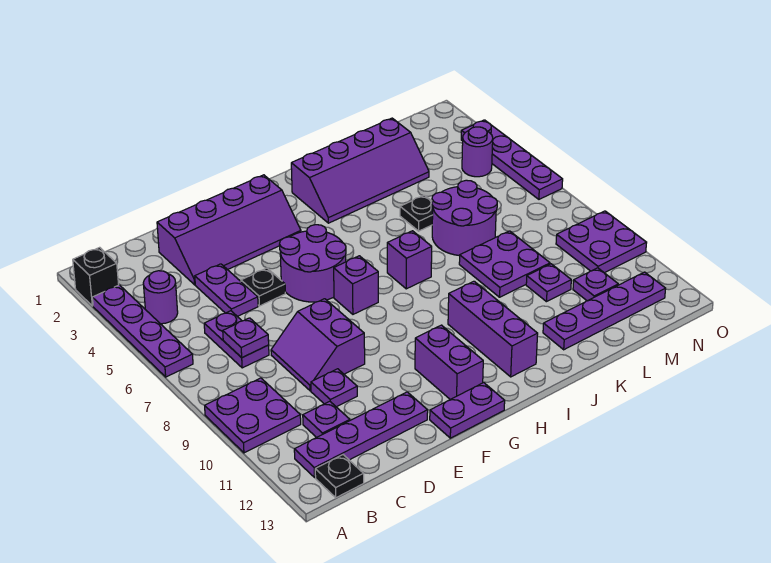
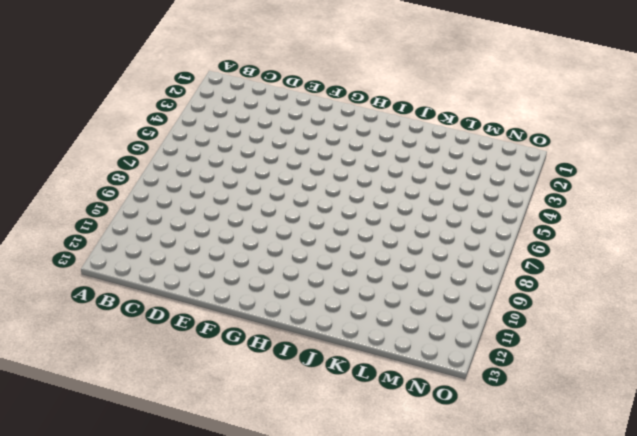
none -> black 1x1 brick [73,247,119,306]
none -> purple 1x4 plate [92,285,193,377]
none -> purple 2x2 plate [205,378,301,453]
none -> purple 1x1 round brick [143,271,178,324]

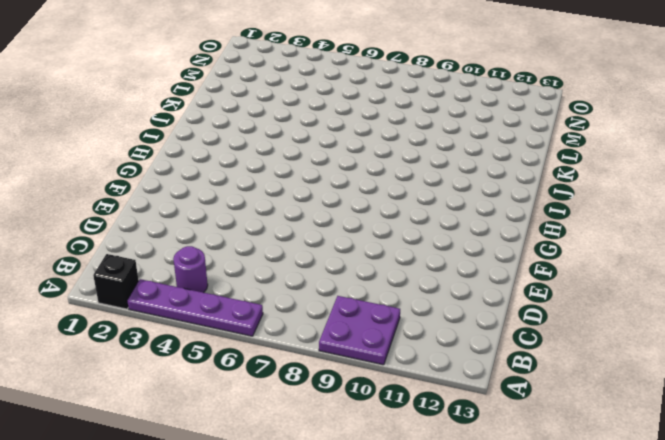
none -> purple 1x4 plate [294,392,428,477]
none -> black 1x1 plate [315,455,364,498]
none -> purple 1x2 plate [204,311,269,368]
none -> purple 1x1 plate [303,401,350,437]

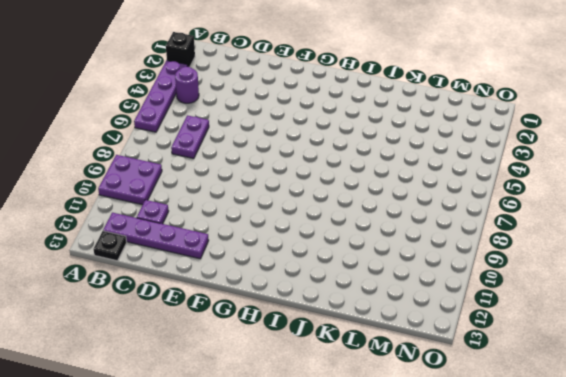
none -> purple 2x4 slope [157,175,301,285]
none -> purple 1x2 plate [195,264,258,316]
none -> purple 2x2 slope [271,299,365,391]
none -> purple 1x1 plate [311,369,357,407]

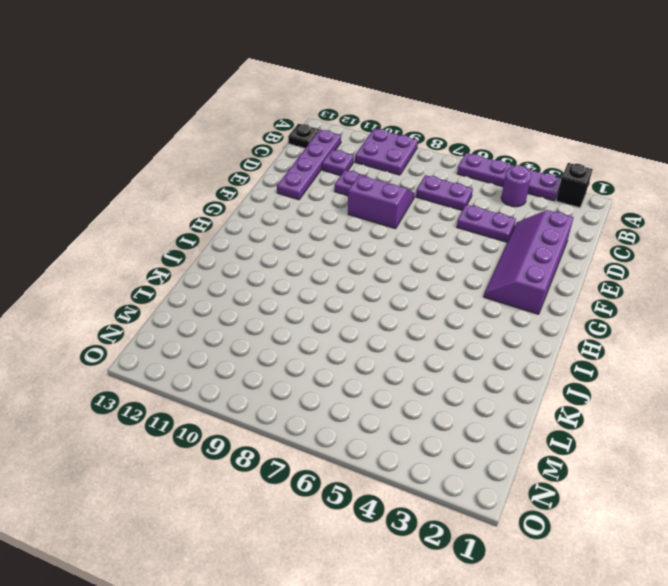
none -> black 1x1 plate [241,268,285,306]
none -> purple 2x2 round brick [280,225,346,302]
none -> purple 1x2 plate [430,383,505,438]
none -> purple 1x1 brick [334,256,378,314]

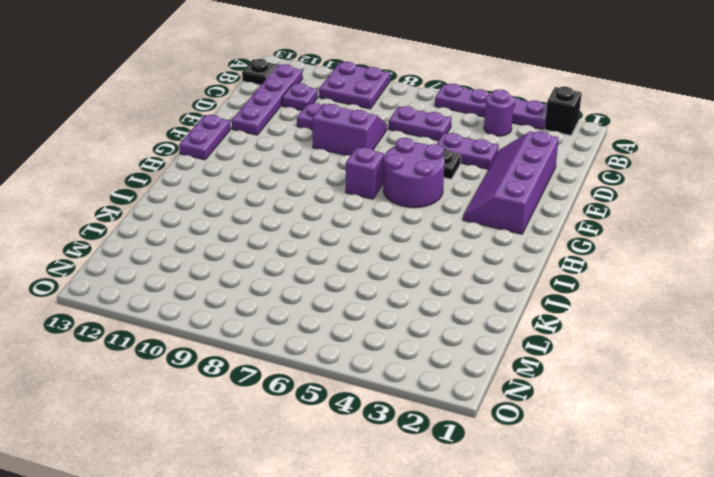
none -> purple 1x2 brick [415,325,483,399]
none -> purple 2x4 slope [291,118,429,223]
none -> purple 1x1 brick [387,231,432,289]
none -> purple 1x3 brick [448,281,538,377]

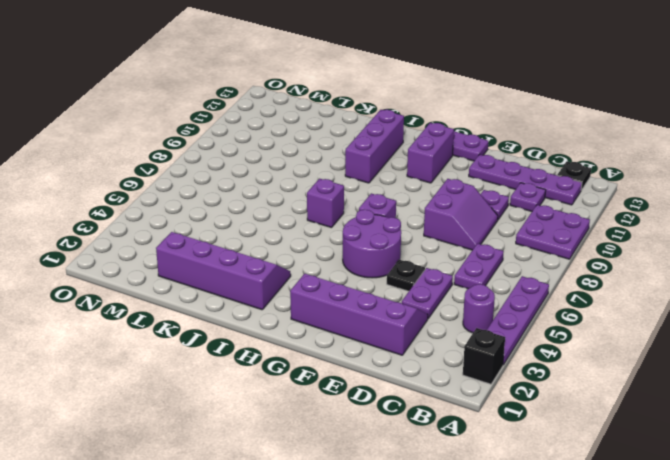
none -> black 1x1 plate [400,195,433,231]
none -> purple 2x2 round brick [432,180,497,256]
none -> purple 2x2 plate [459,231,550,297]
none -> purple 1x4 plate [543,272,666,350]

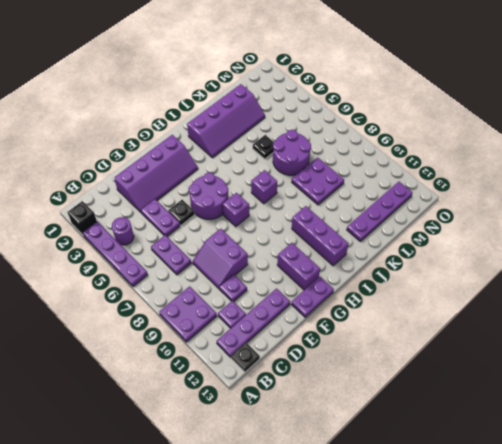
none -> purple 1x1 plate [526,264,571,302]
none -> purple 1x1 plate [573,268,618,301]
none -> purple 1x1 round brick [462,127,493,177]
none -> purple 2x2 plate [556,211,647,273]

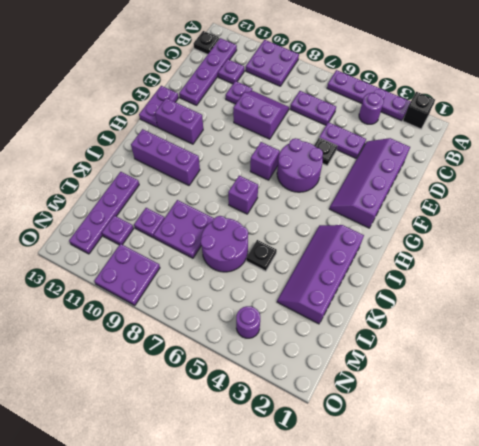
none -> purple 1x4 plate [461,120,563,199]
none -> purple 1x1 plate [223,318,269,358]

